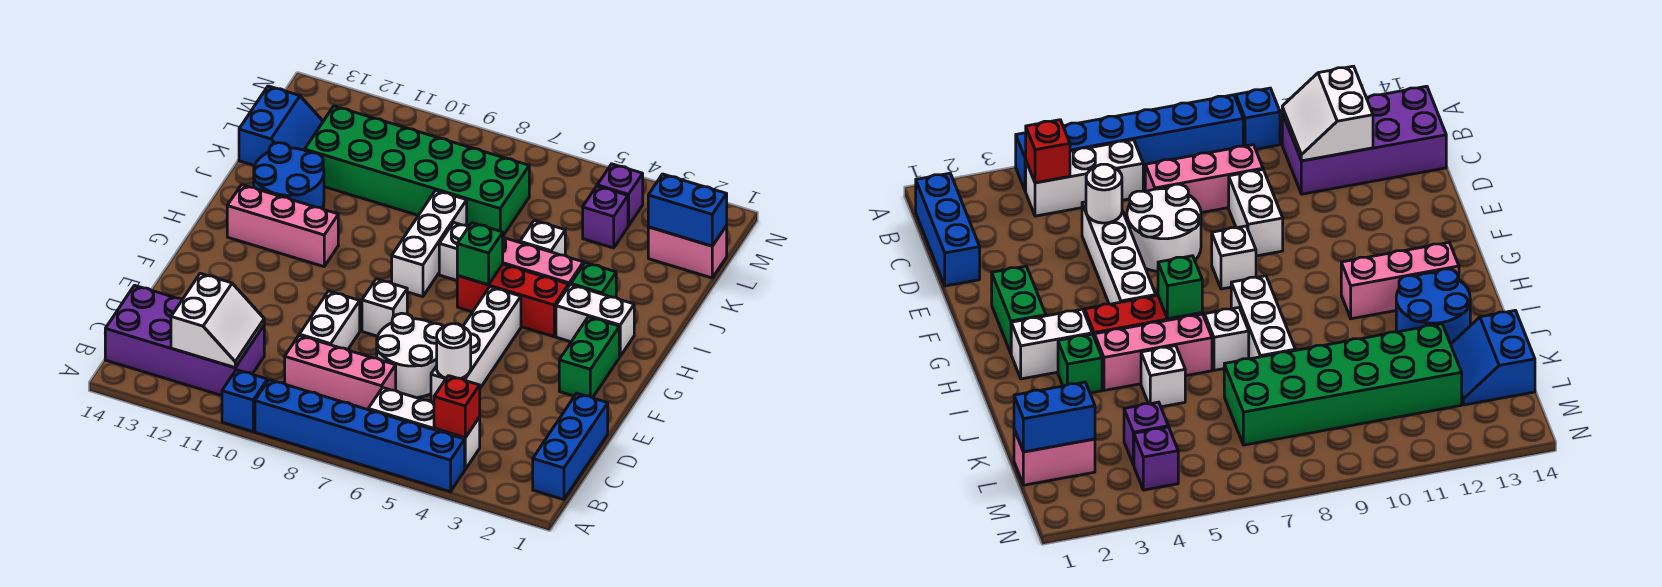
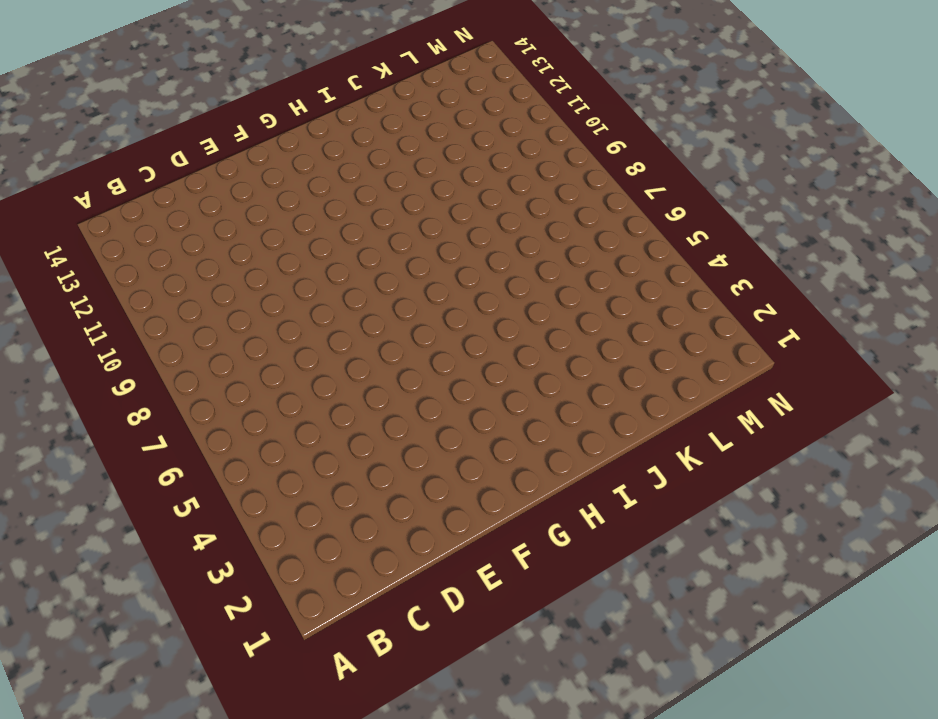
none -> blue 1x6 brick [255,380,465,492]
none -> blue 1x1 brick [222,370,267,432]
none -> blue 1x3 brick [533,393,608,500]
none -> white 1x3 brick [368,388,480,469]

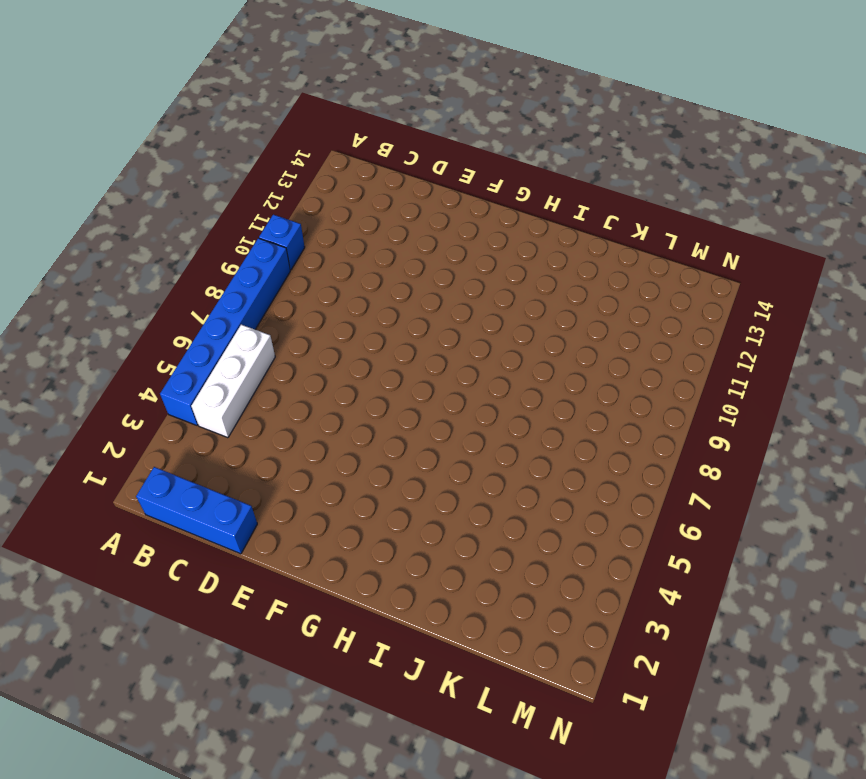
none -> purple 2x4 brick [105,285,264,396]
none -> pink 1x3 brick [285,336,396,410]
none -> white 1x4 brick [431,287,521,403]
none -> white 2x2 round brick [377,313,444,397]

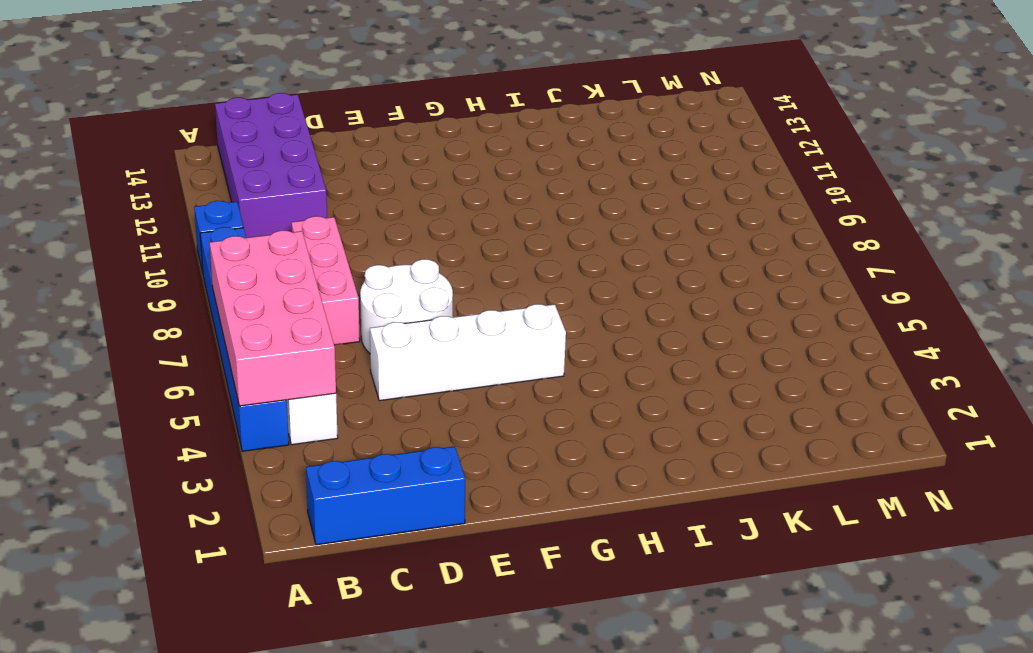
pink 2x4 brick [210,231,336,406] -> red 1x1 brick [434,376,480,438]
none -> white 1x2 brick [299,291,360,350]
none -> green 1x2 brick [559,317,619,398]
none -> white 1x1 brick [362,279,407,336]
none -> white 1x2 brick [556,285,634,357]

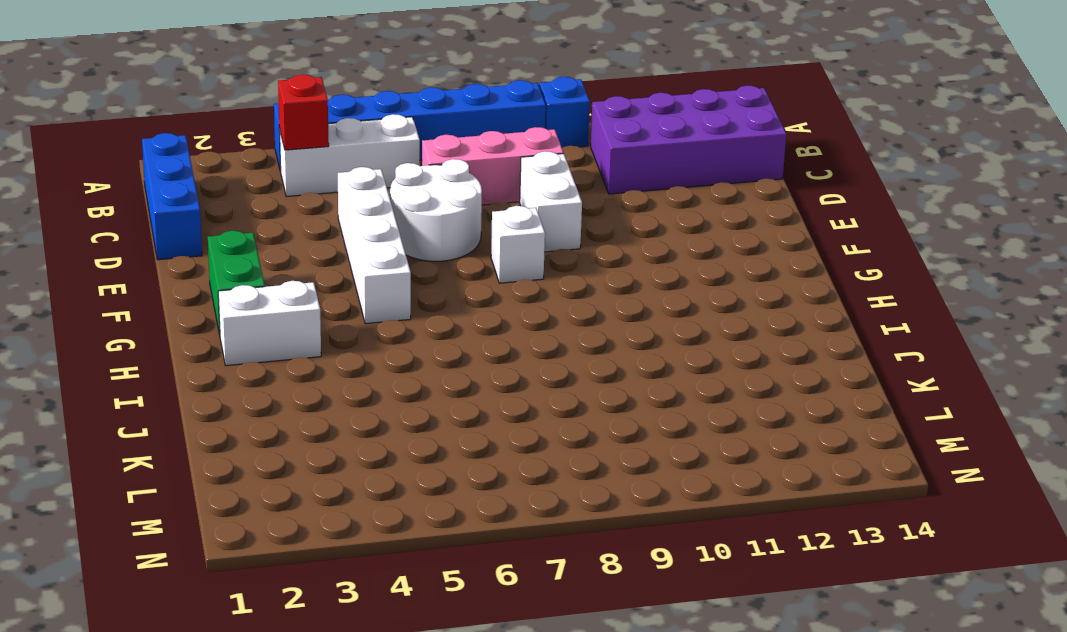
none -> red 1x3 brick [457,264,569,337]
none -> white 1x3 brick [392,190,467,297]
none -> pink 1x3 brick [227,185,338,267]
none -> green 1x1 brick [571,263,616,297]

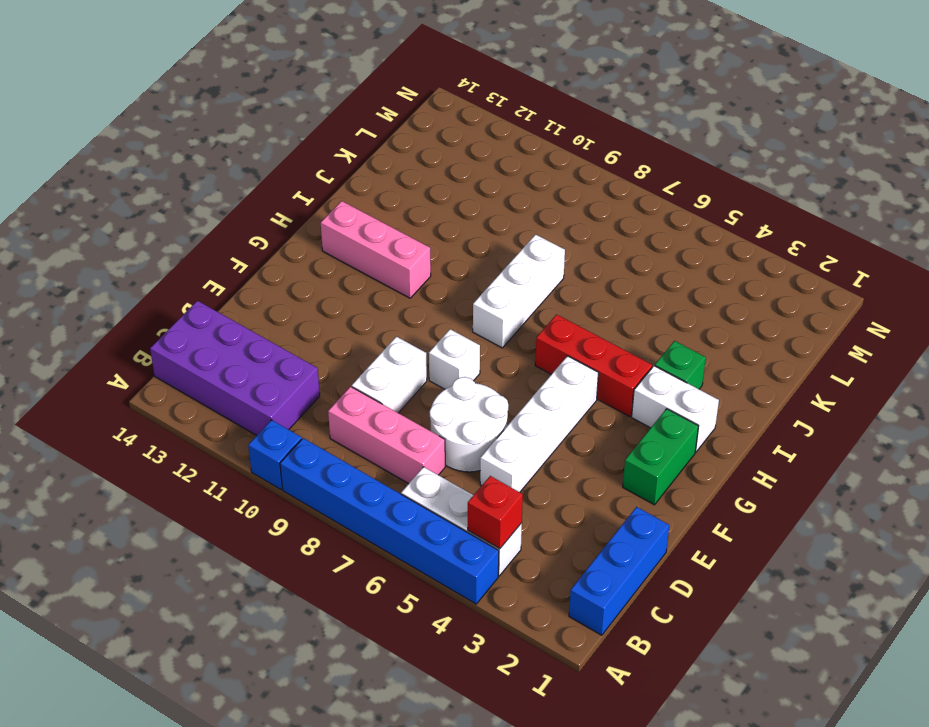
none -> pink 1x3 brick [503,238,583,285]
none -> white 1x1 brick [439,223,469,280]
none -> blue 2x2 round brick [254,143,324,209]
none -> white 1x1 brick [520,220,565,255]

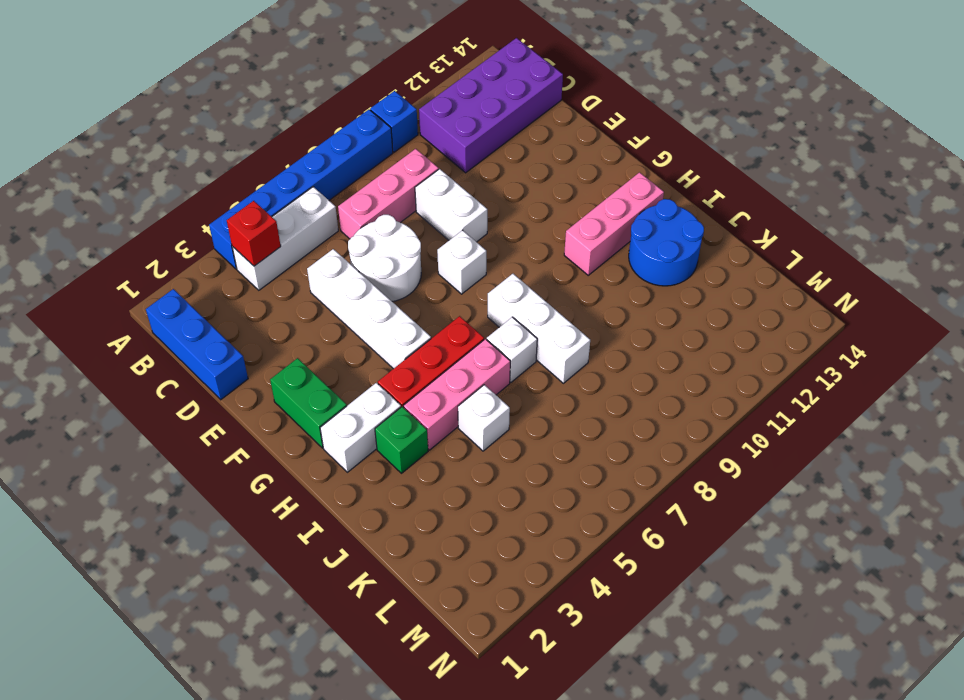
none -> green 2x6 brick [305,106,529,236]
none -> blue 2x2 slope [239,86,323,166]
none -> pink 1x2 brick [648,226,727,278]
none -> purple 1x1 brick [583,186,628,248]

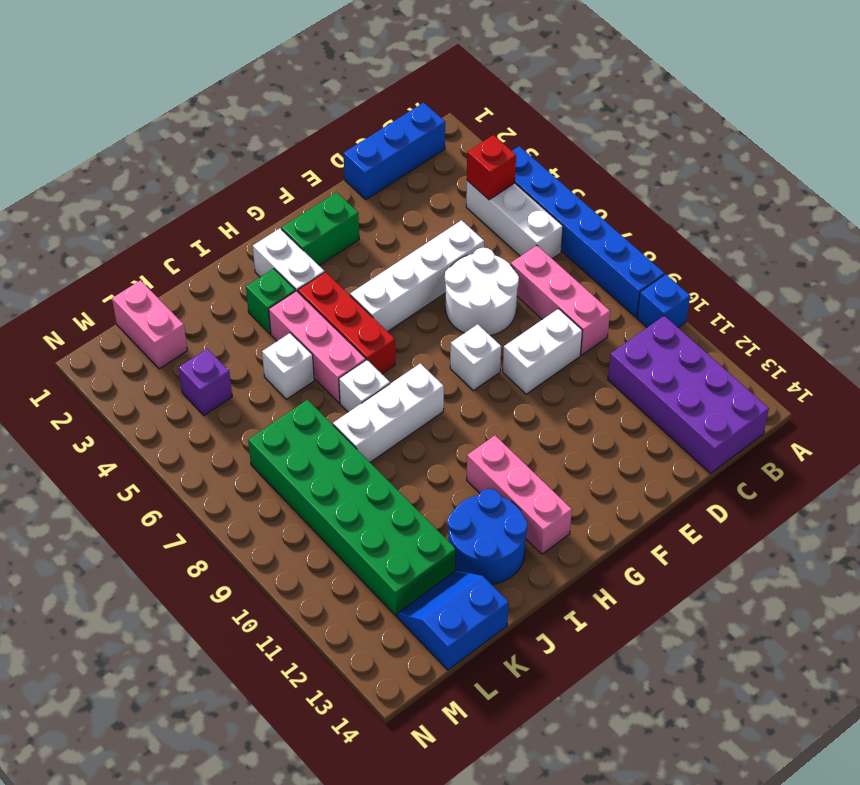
none -> purple 1x1 brick [597,164,643,226]
none -> white 2x2 slope [171,273,264,368]
none -> white 1x1 round brick [437,324,471,378]
none -> green 1x1 brick [457,223,503,285]

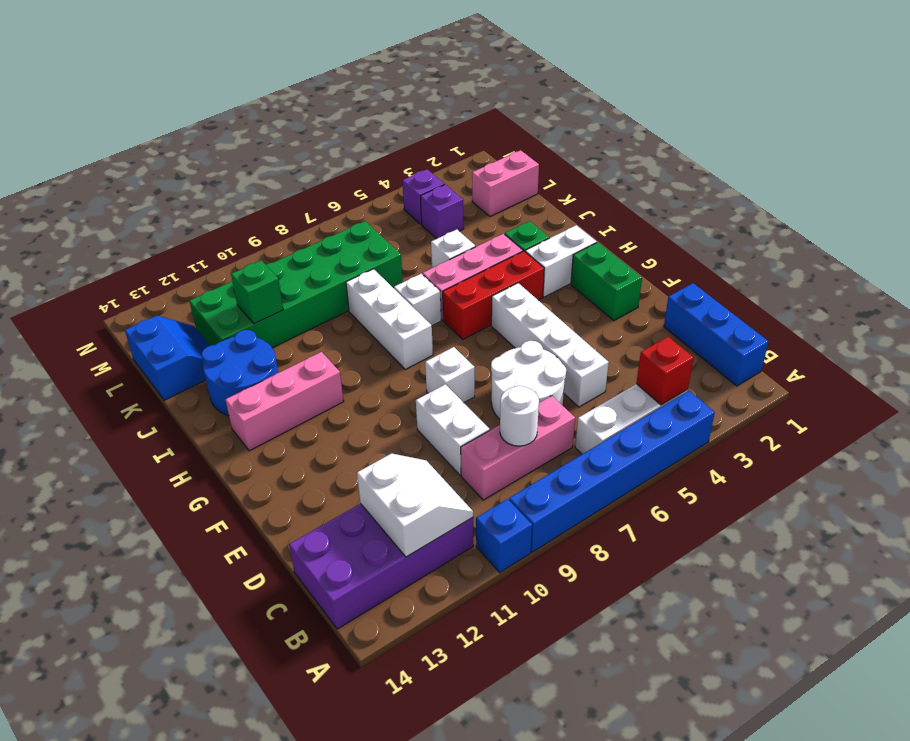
white 1x1 round brick [500,386,539,446] -> white 1x1 round brick moved to [437,324,471,378]
green 1x1 brick [231,260,283,324] -> green 1x1 brick moved to [457,223,503,285]
none -> blue 1x2 brick [648,174,727,246]

